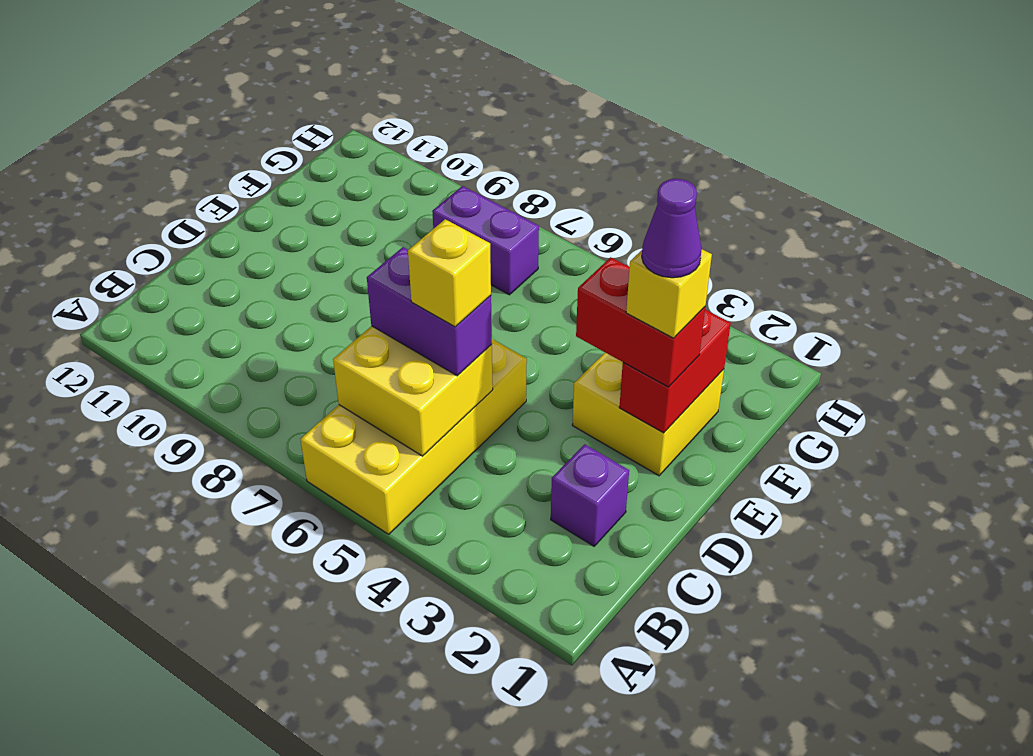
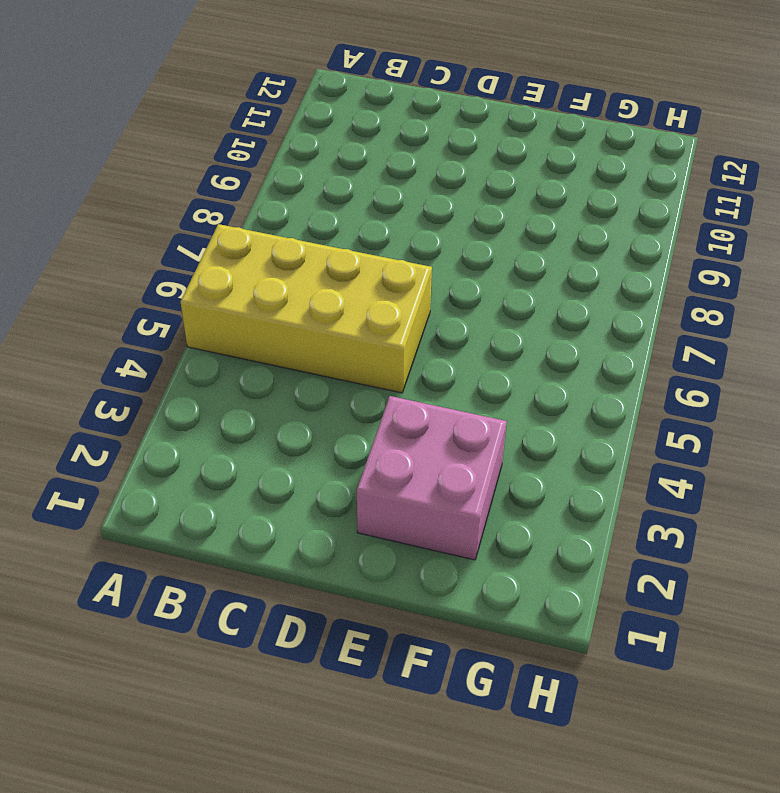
pink 2x2 brick [357,396,507,560] -> yellow 2x2 brick [572,353,724,476]
none -> purple 1x1 brick [551,444,629,546]
none -> purple 1x2 brick [432,186,539,295]

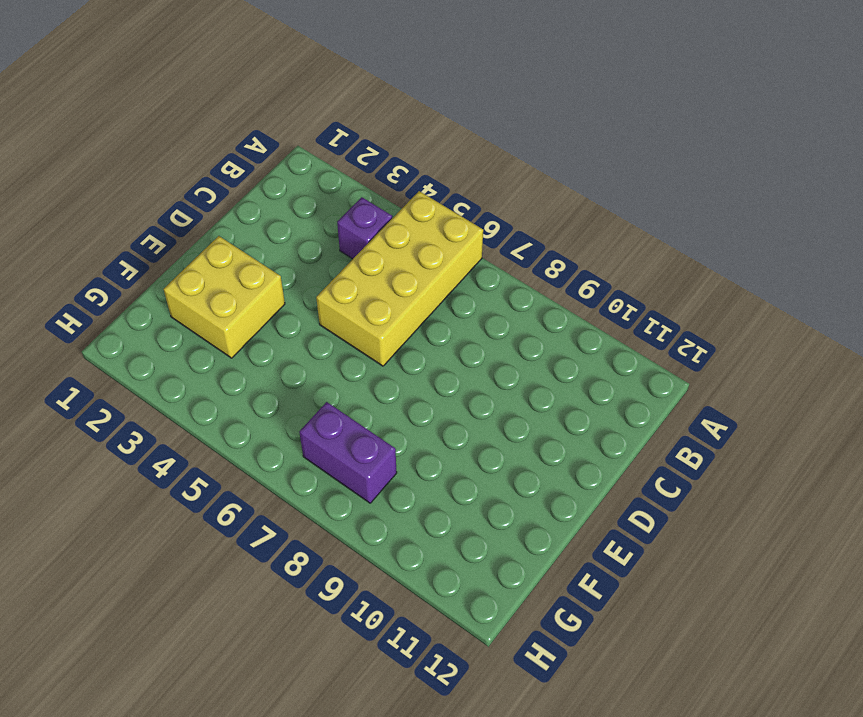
purple 1x1 brick [337,197,392,259] -> purple 1x1 brick moved to [551,444,629,546]
none -> yellow 2x2 brick [333,326,493,456]
none -> red 1x2 brick [619,309,731,433]

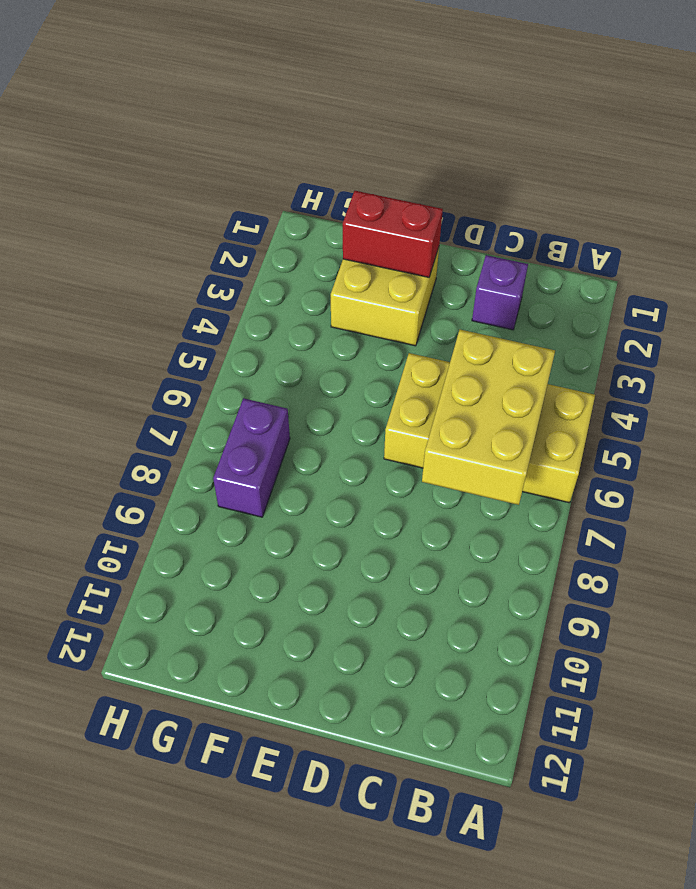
yellow 2x3 brick [422,330,555,505] -> yellow 2x2 brick [333,326,493,456]
none -> purple 1x2 brick [367,247,492,376]
none -> red 1x2 brick [576,257,705,387]

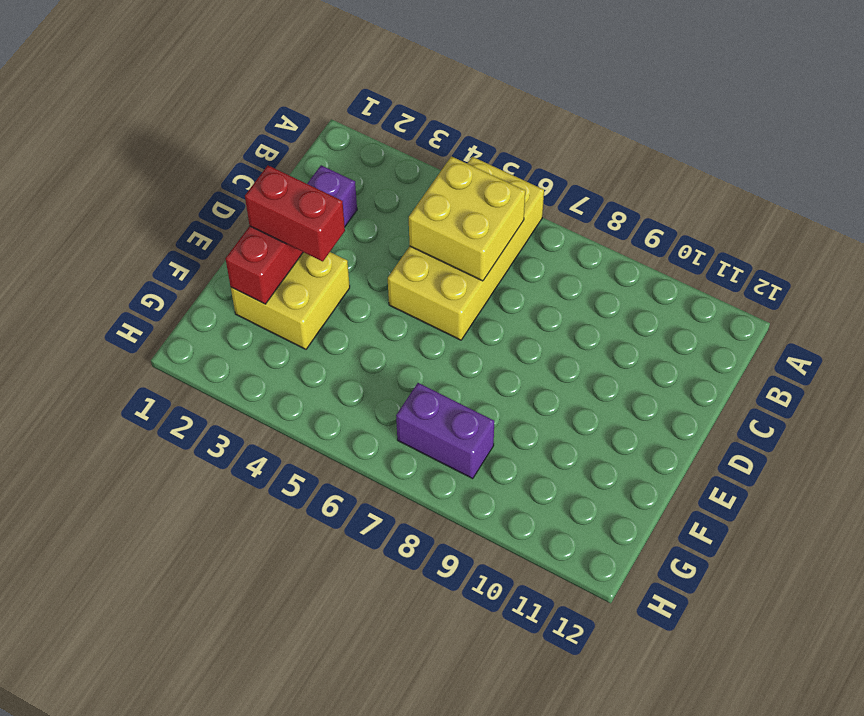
none -> purple 1x2 brick [367,247,492,376]
none -> yellow 1x1 brick [408,219,491,327]

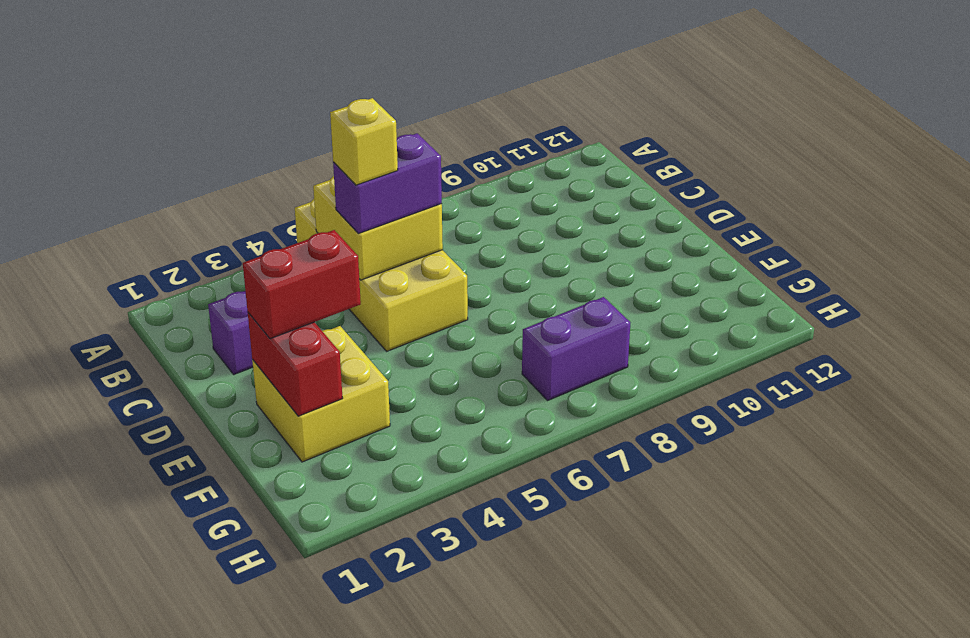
none -> yellow 1x1 brick [626,249,712,338]
none -> purple 1x1 cone [642,179,702,278]

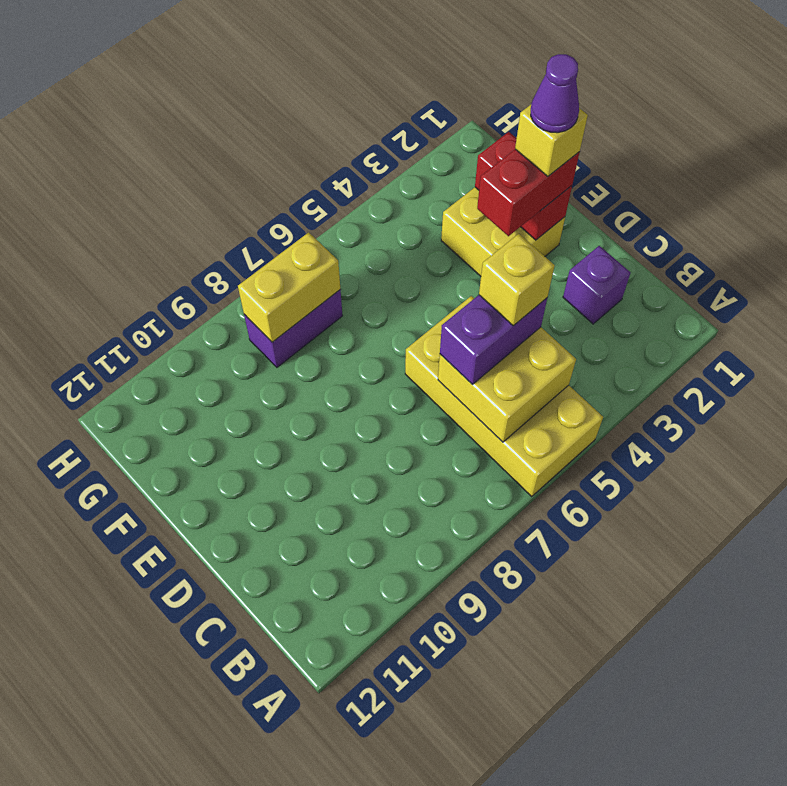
yellow 1x2 brick [238,232,340,342] -> none

